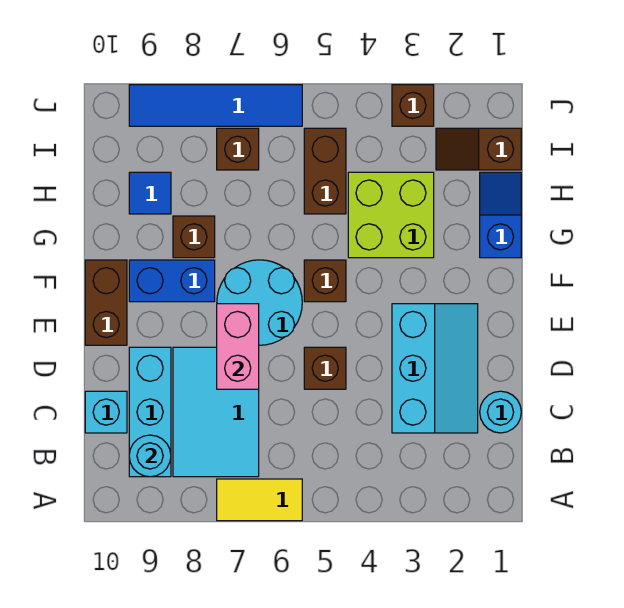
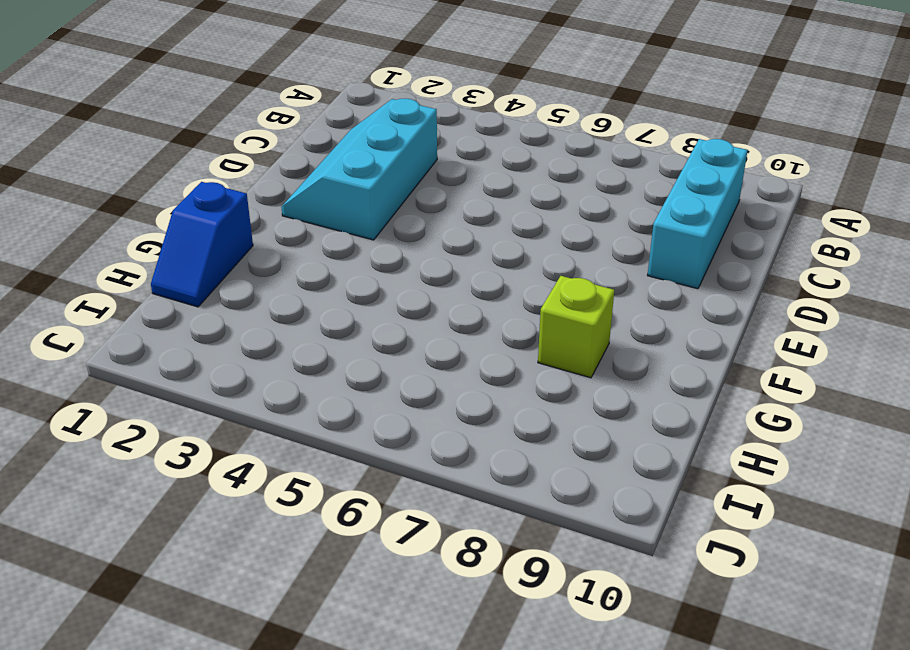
lime 1x1 brick [538,276,614,378] -> brown 1x1 brick [173,216,215,258]
none -> yellow 1x2 tile [217,479,302,521]
none -> cyan 2x3 tile [173,347,259,477]
none -> cyan 1x1 round brick [480,391,521,433]

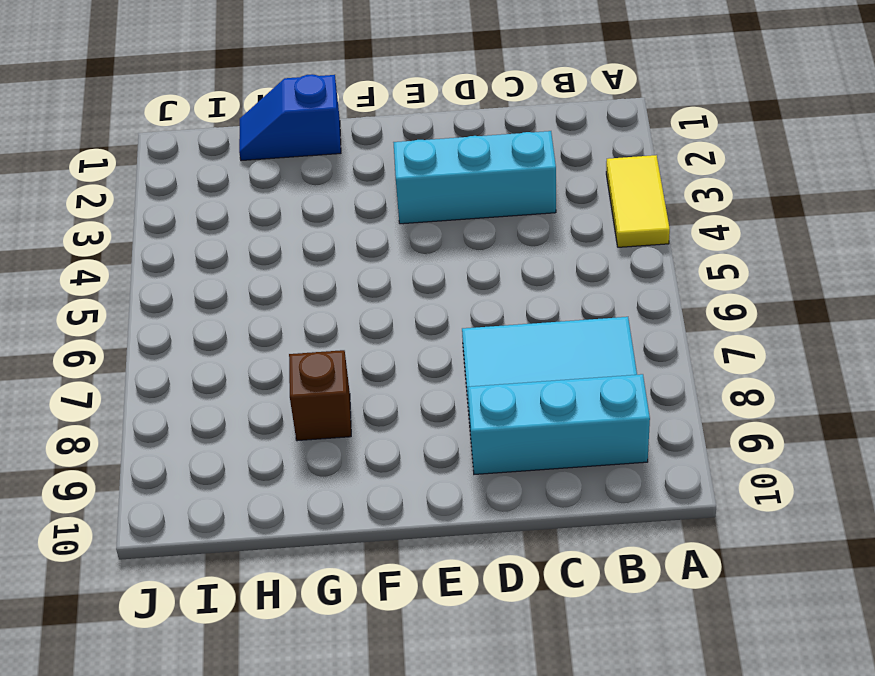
yellow 1x2 tile [606,155,670,247] -> yellow 1x2 tile moved to [217,479,302,521]
none -> cyan 1x1 round brick [480,391,521,433]
none -> cyan 1x1 brick [85,391,127,433]
none -> brown 1x1 brick [304,347,346,389]

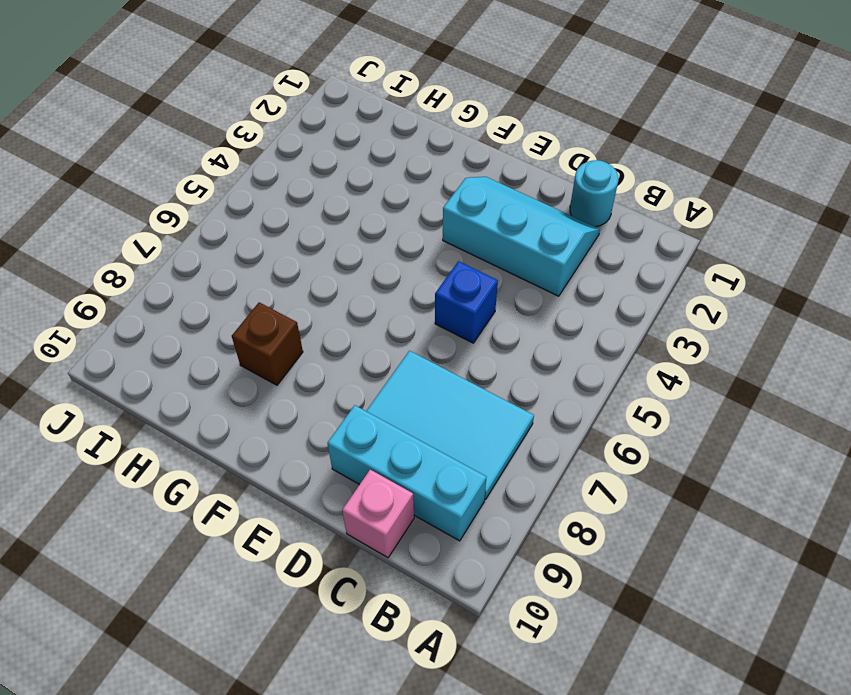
pink 1x1 brick [342,470,414,558] -> cyan 1x1 brick [85,391,127,433]
blue 1x1 brick [435,261,498,343] -> brown 1x1 brick [304,347,346,389]
none -> yellow 1x2 tile [217,479,302,521]
none -> cyan 2x2 round brick [217,260,302,345]
none -> brown 1x2 brick [85,260,127,345]

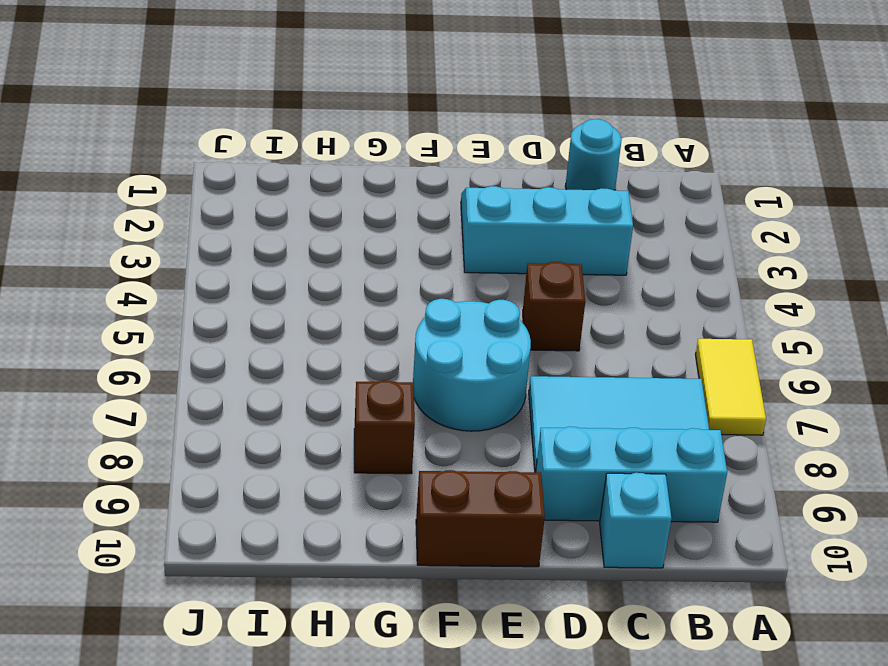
none -> brown 1x1 brick [304,260,346,302]
none -> blue 1x2 brick [129,260,215,302]
none -> blue 1x2 slope [480,172,521,258]

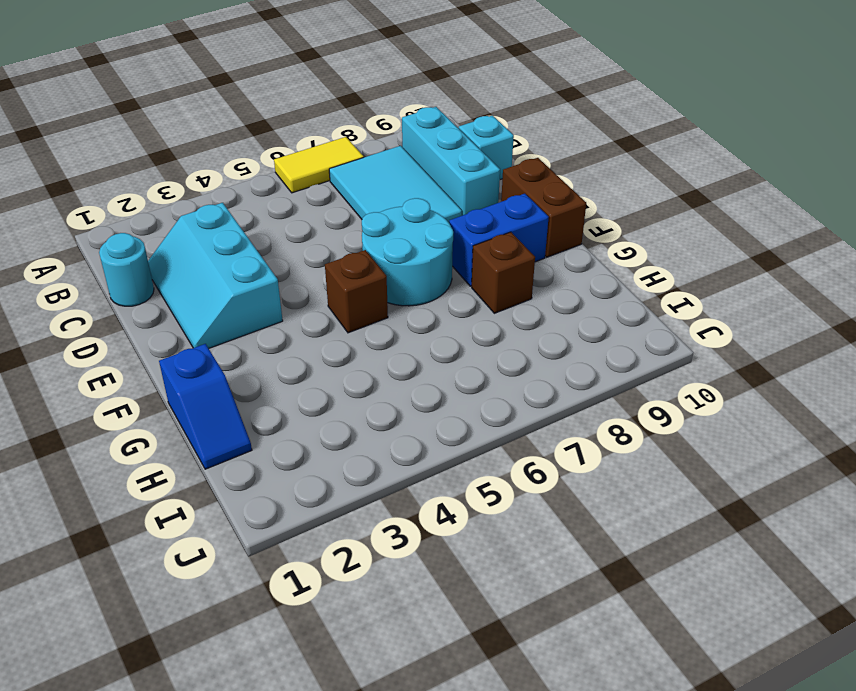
none -> brown 1x1 brick [304,347,346,389]
none -> lime 2x2 brick [348,172,434,258]
none -> brown 1x2 brick [304,128,346,214]

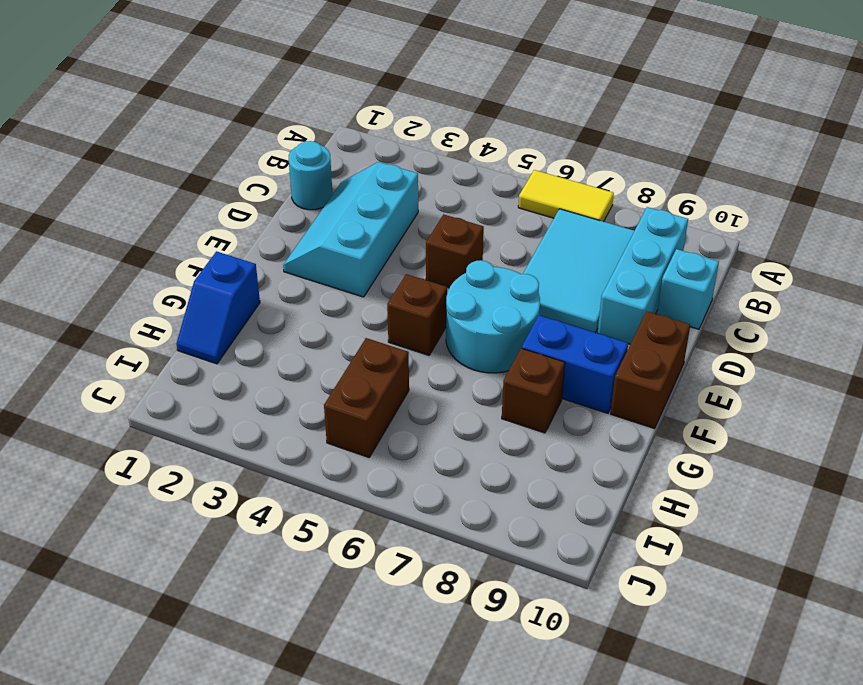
none -> lime 2x2 brick [348,172,434,258]
none -> blue 1x1 tile [129,172,171,214]
none -> brown 1x2 slope [436,128,521,170]

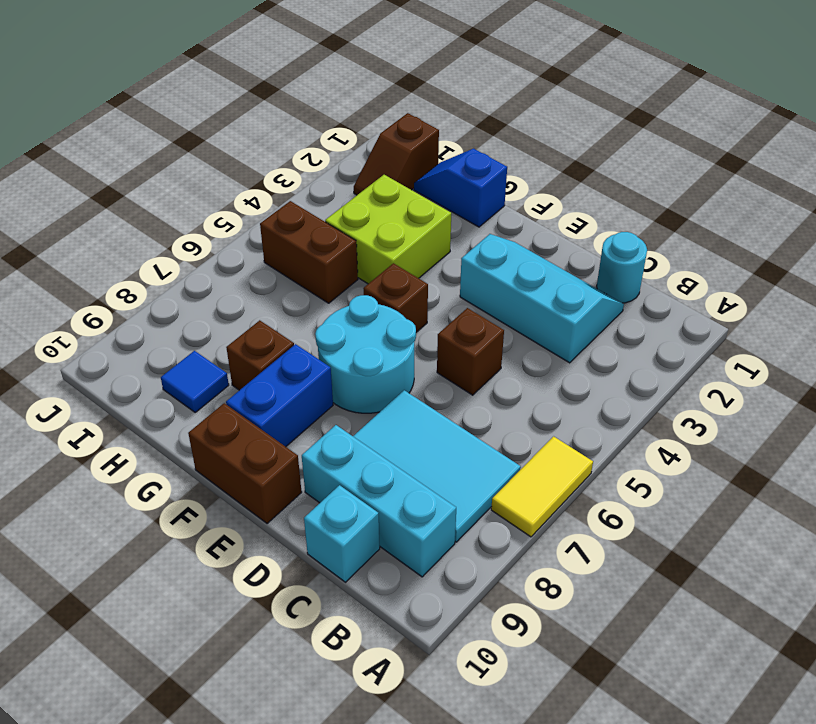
none -> brown 1x1 brick [217,128,259,170]
none -> brown 1x1 brick [392,85,434,126]
none -> blue 1x4 tile [129,85,302,126]

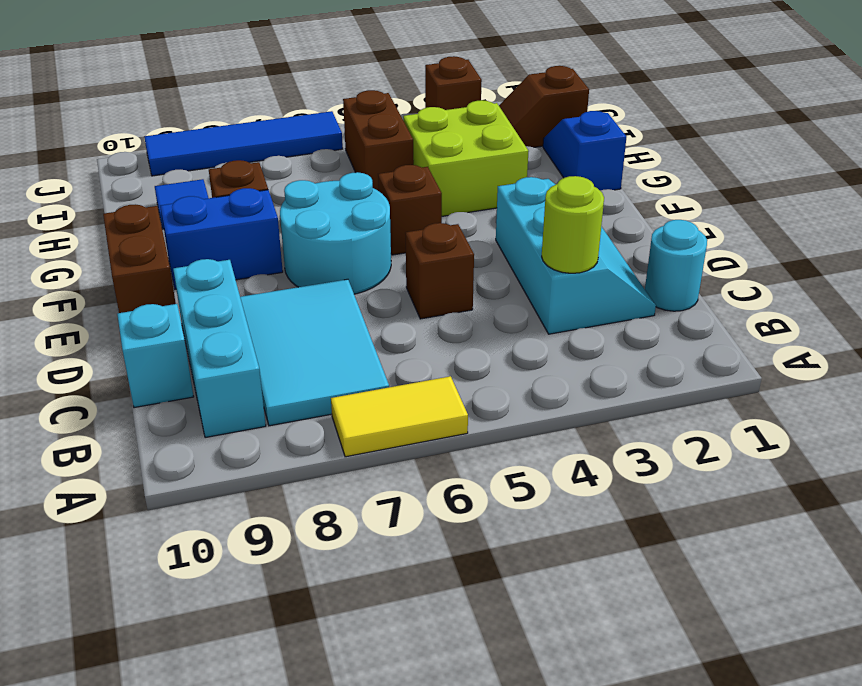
lime 1x1 round brick [542,176,604,273] -> none
none -> brown 1x1 brick [217,128,259,170]
none -> cyan 1x1 round brick [129,435,171,477]
none -> pink 1x2 brick [217,304,259,389]

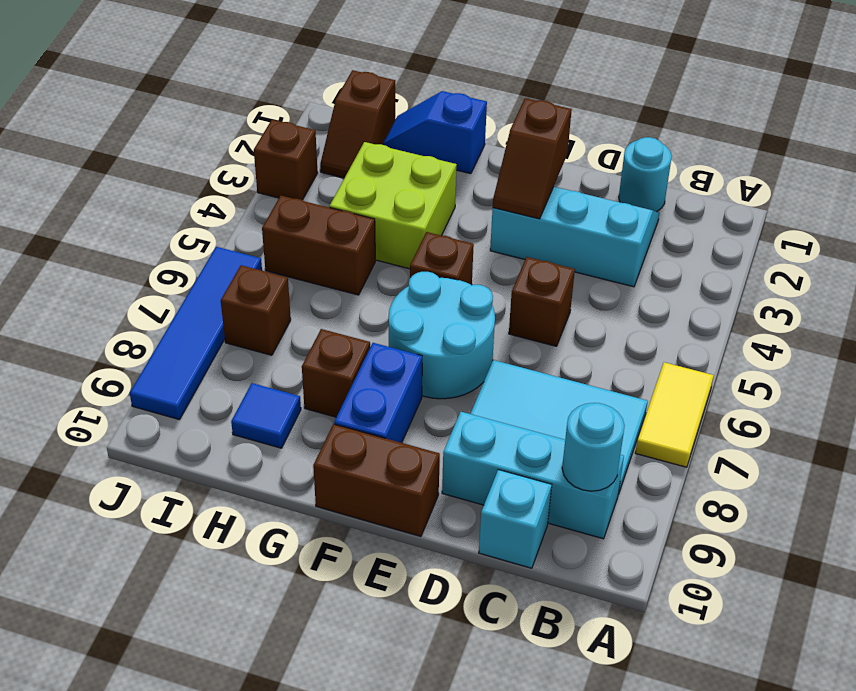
brown 1x2 slope [493,98,572,219] -> none
none -> pink 1x2 brick [217,304,259,389]

